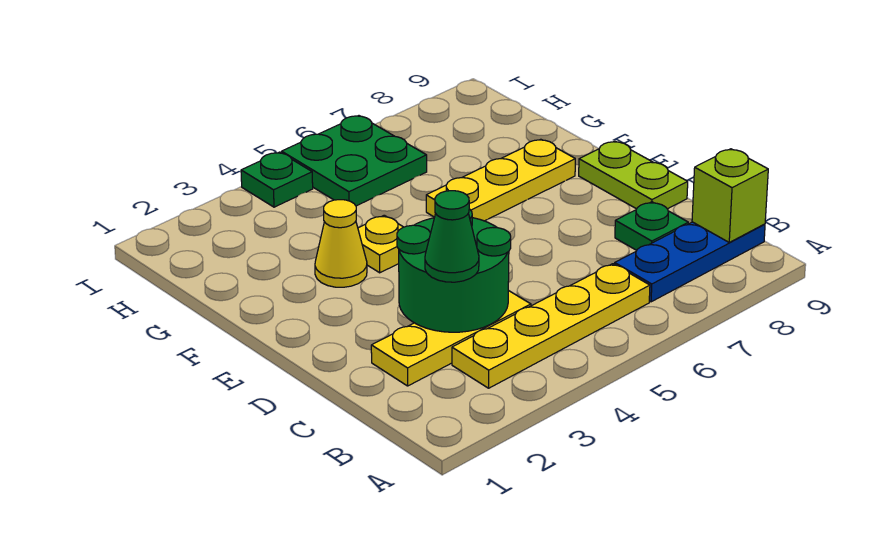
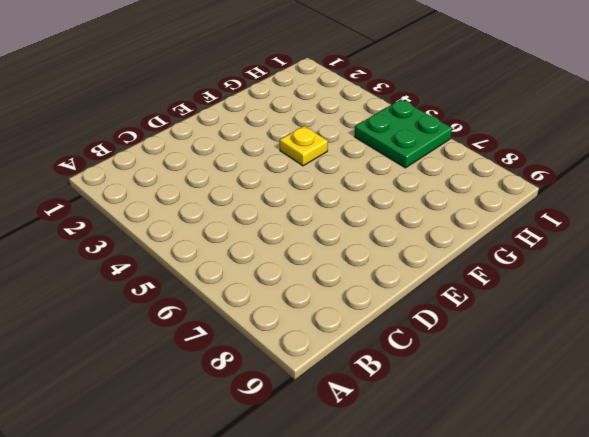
none -> yellow 1x4 plate [452,264,650,388]
none -> blue 1x3 plate [615,222,765,302]
none -> yellow 1x3 plate [371,290,531,386]

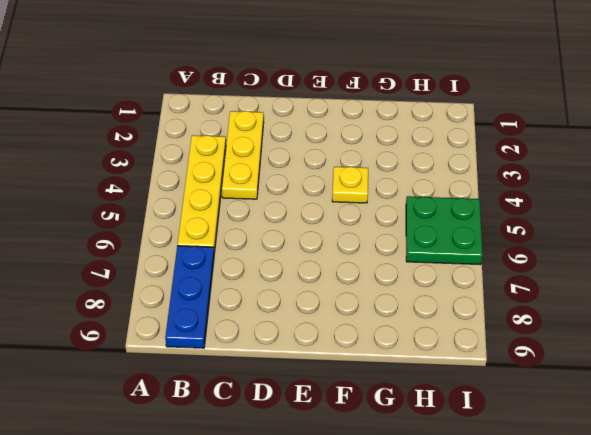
none -> green 1x1 plate [615,202,688,250]
none -> lime 1x2 plate [579,141,688,209]
none -> yellow 1x1 cone [315,200,367,287]

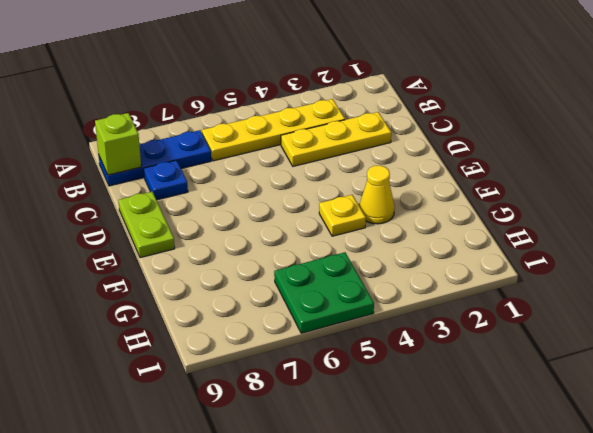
blue 1x1 plate [144,160,188,200] -> green 1x1 plate [615,202,688,250]
none -> yellow 1x3 plate [426,139,575,221]
none -> green 1x1 plate [241,152,313,207]
none -> green 2x2 round brick [397,209,511,332]

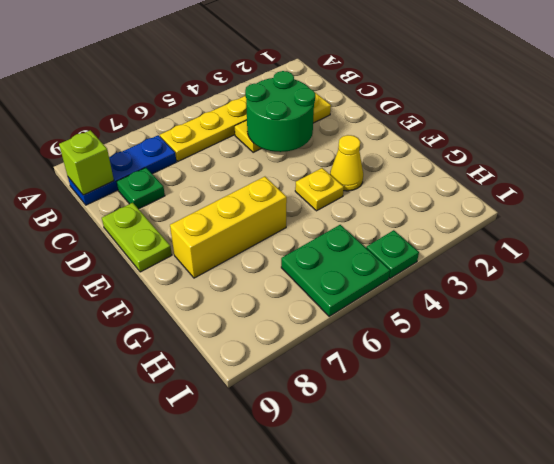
yellow 1x3 brick [170,177,287,278] -> yellow 1x3 plate [426,139,575,221]
none -> green 1x1 cone [425,191,479,282]

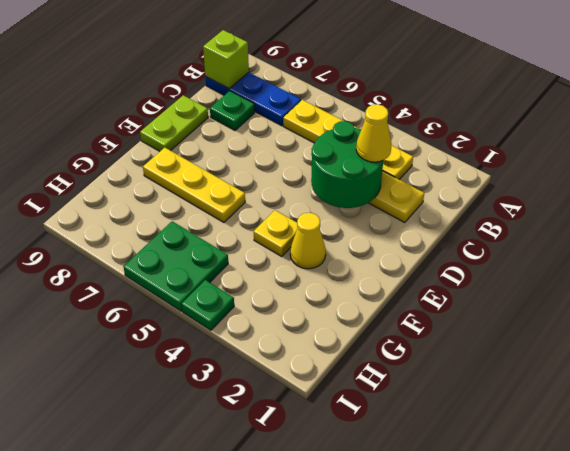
yellow 1x1 cone [356,104,392,162] -> green 1x1 cone [425,191,479,282]

